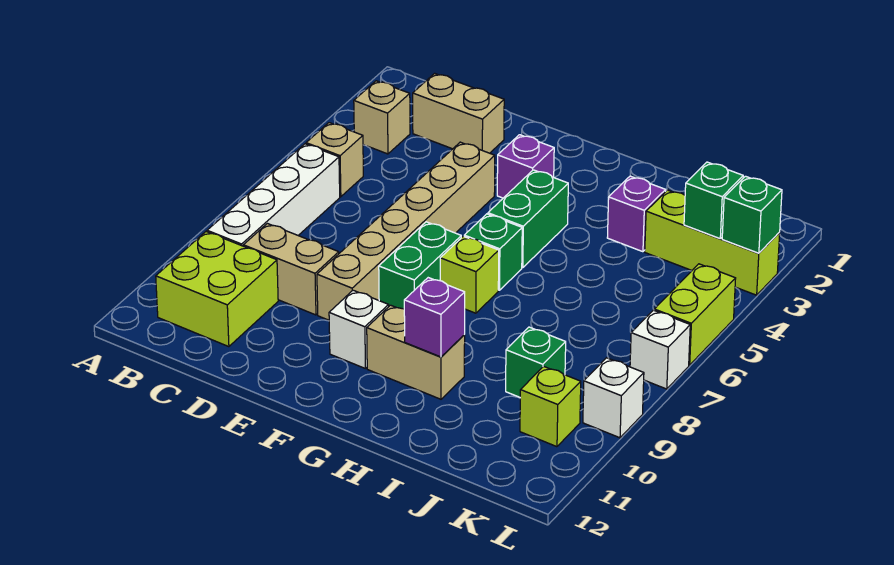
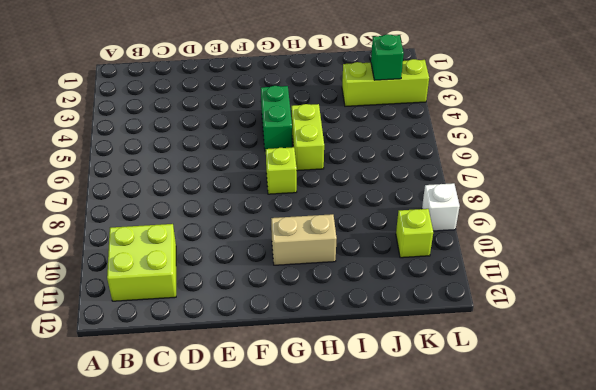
lime 1x2 brick [291,104,324,171] -> lime 1x2 brick moved to [654,264,736,365]
none -> tan 1x1 brick [354,81,410,154]
none -> tan 1x1 brick [306,123,363,197]
none -> white 1x4 brick [207,144,340,246]

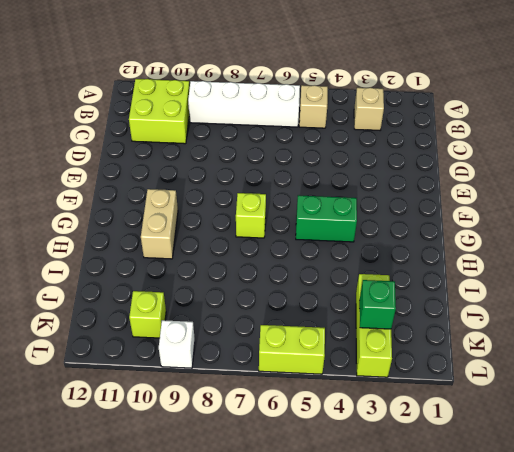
none -> tan 1x2 brick [413,73,504,153]
none -> tan 1x2 brick [243,224,339,315]
none -> tan 1x6 brick [317,142,495,320]

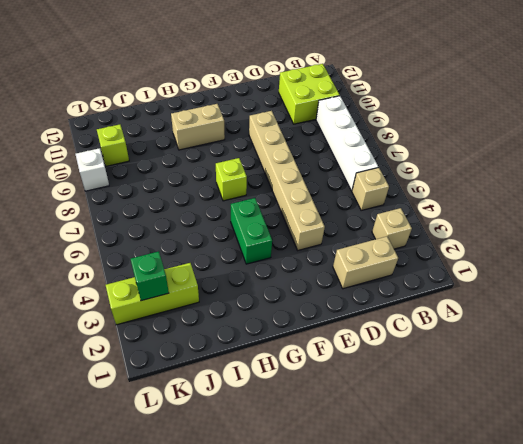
none -> tan 1x2 brick [243,224,339,315]
none -> purple 1x1 brick [497,135,554,198]
none -> green 1x2 brick [379,222,461,309]

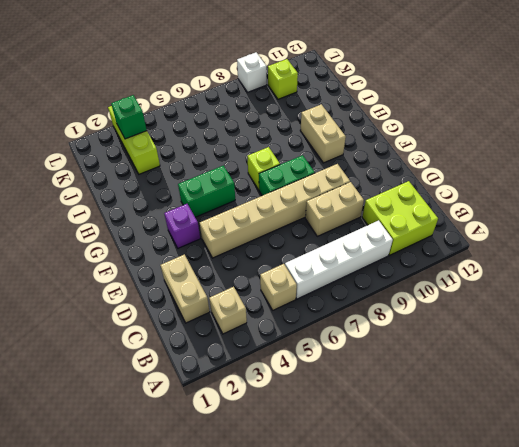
tan 1x2 brick [305,182,364,236] -> tan 1x2 brick turned to [243,224,339,315]
none -> white 1x1 brick [329,290,389,368]
none -> green 1x1 brick [464,214,522,290]
none -> purple 1x1 brick [607,176,666,252]

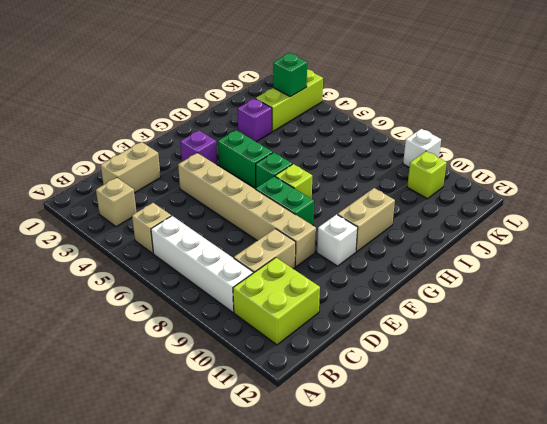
none -> green 1x1 brick [506,327,566,397]
none -> lime 1x2 brick [654,264,736,365]
none -> white 1x1 brick [630,310,690,389]

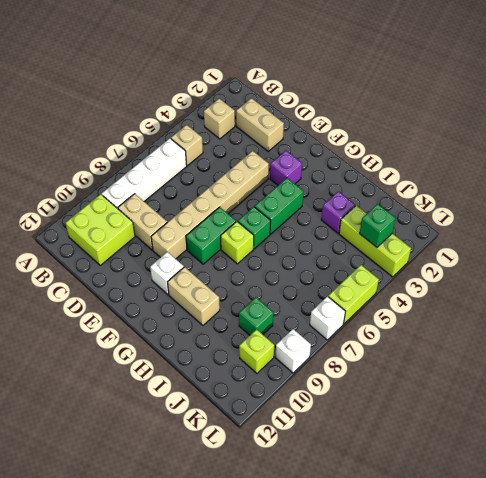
none -> purple 1x1 brick [404,278,465,357]
none -> green 1x1 brick [722,176,782,253]

